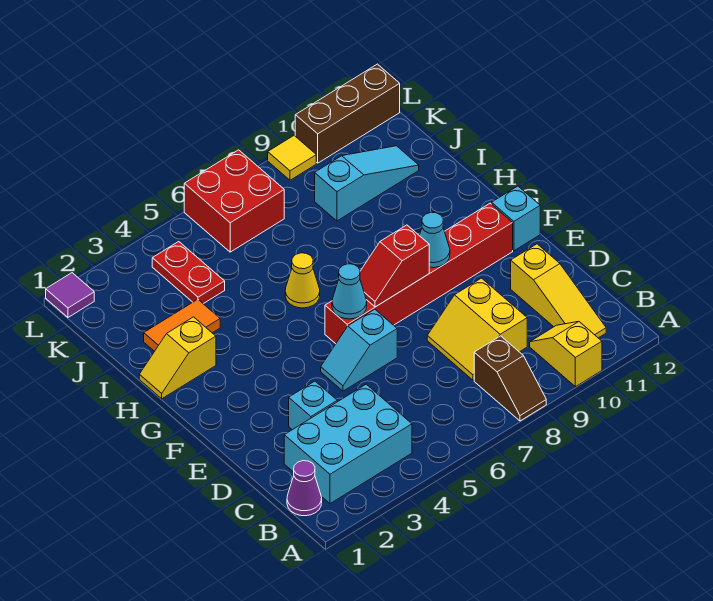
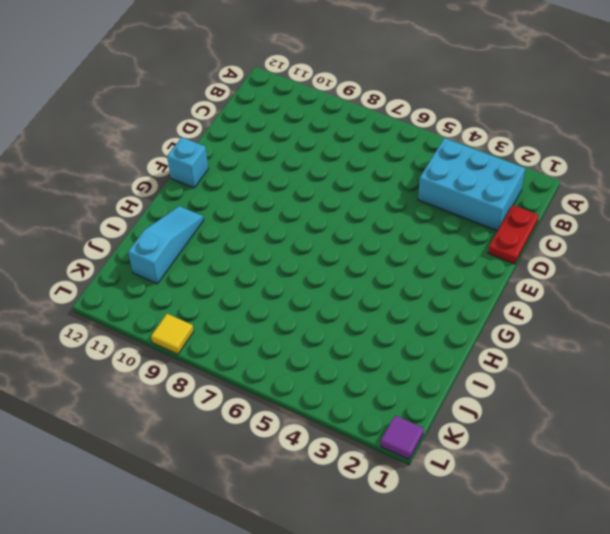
red 1x2 plate [488,205,539,264] -> red 1x2 plate moved to [152,242,225,304]
cyan 1x3 slope [128,206,204,284] -> cyan 1x3 slope turned to [315,146,419,221]
none -> brown 1x2 slope [474,336,546,421]
none -> yellow 1x2 slope [530,322,602,387]
none -> purple 1x1 cone [287,461,322,516]

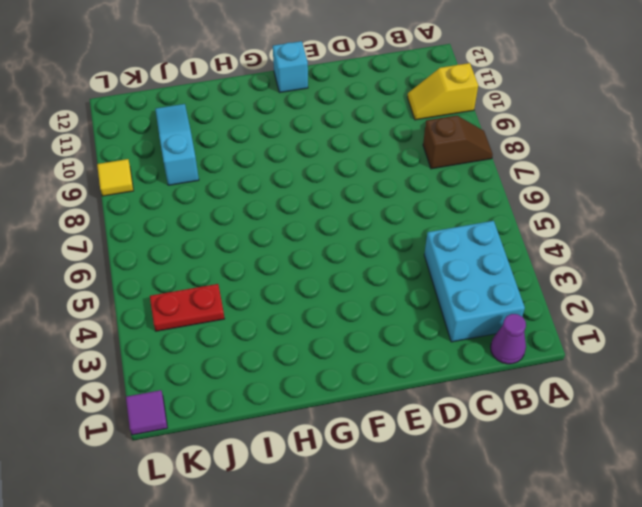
none -> yellow 1x3 slope [511,244,606,338]
none -> yellow 2x2 slope [427,278,527,380]
none -> cyan 1x1 brick [289,381,337,430]

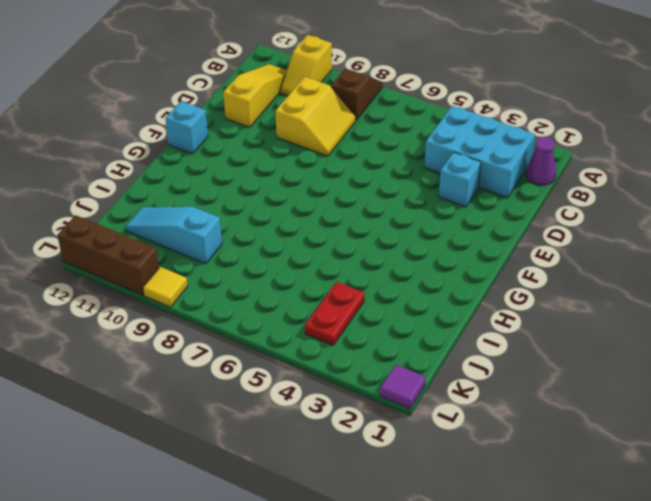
none -> cyan 1x2 slope [321,309,397,391]
none -> red 1x6 brick [325,203,513,344]
none -> yellow 1x2 slope [139,317,216,399]

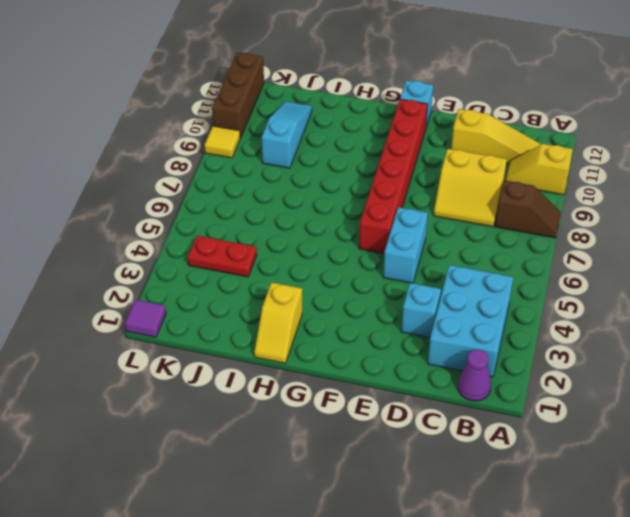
cyan 1x2 brick [383,207,428,283] -> cyan 1x2 slope [321,309,397,391]
none -> yellow 1x1 cone [285,253,320,308]
none -> orange 1x2 tile [144,299,220,351]
none -> red 2x2 brick [184,150,284,252]

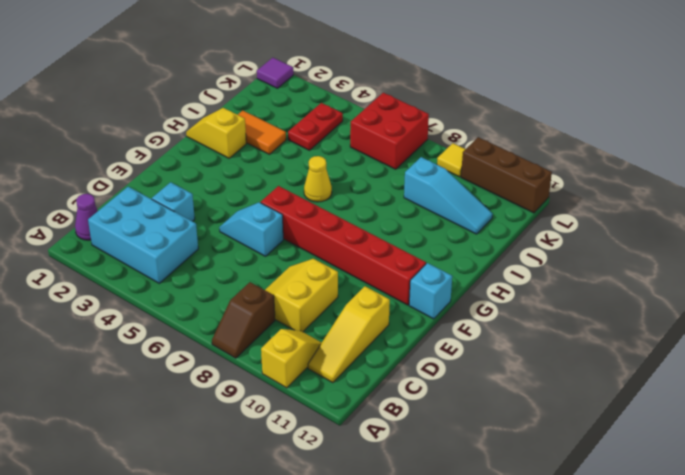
none -> cyan 1x1 cone [332,264,367,319]
none -> red 1x2 slope [360,225,429,307]
none -> cyan 1x1 cone [419,212,450,268]

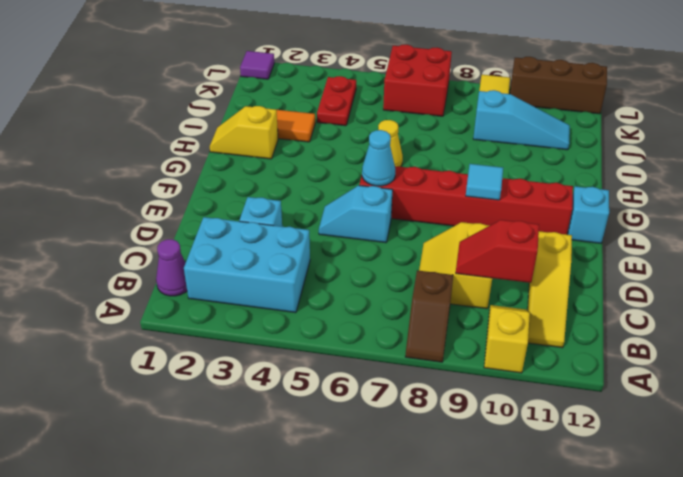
red 1x2 slope [456,220,539,283] -> red 1x2 slope moved to [360,225,429,307]
cyan 1x1 tile [466,164,503,200] -> cyan 1x1 cone [419,212,450,268]

